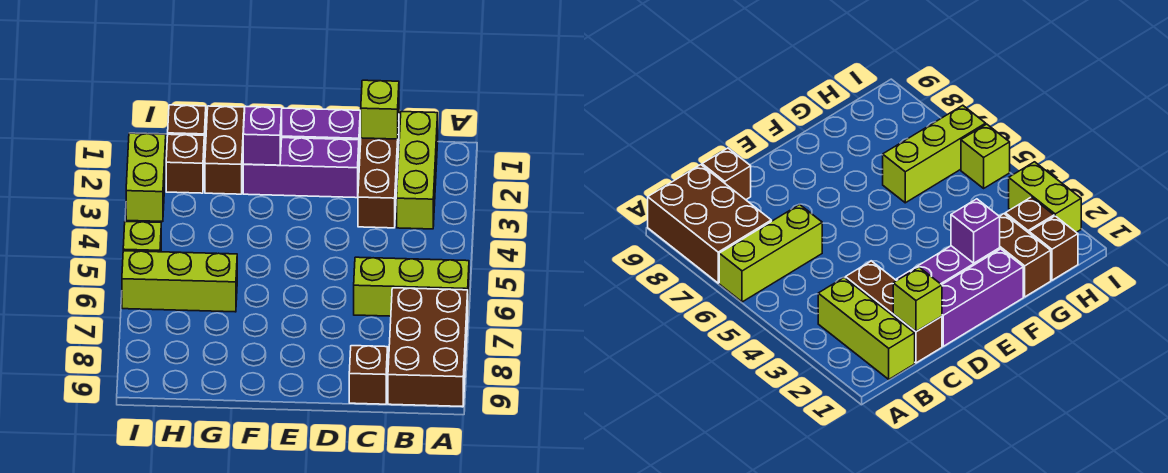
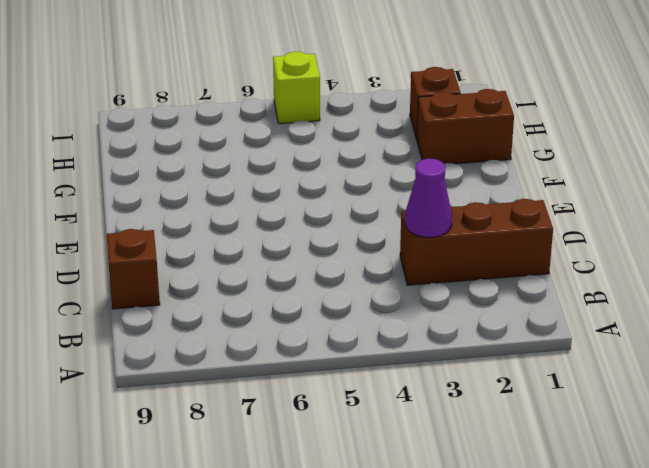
purple 1x1 cone [405,158,452,237] -> none
none -> lime 1x3 brick [354,257,469,316]
none -> brown 2x3 brick [388,288,468,407]
none -> lime 1x3 brick [397,112,438,229]

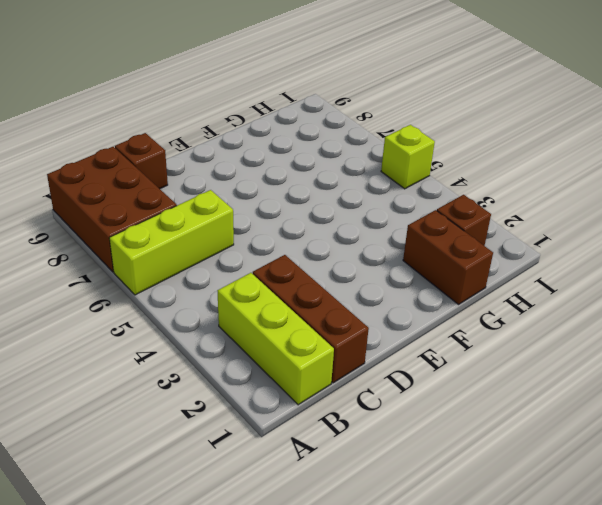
none -> purple 1x3 brick [282,108,360,157]
none -> purple 1x3 brick [243,138,359,198]
none -> lime 1x3 brick [122,251,237,312]

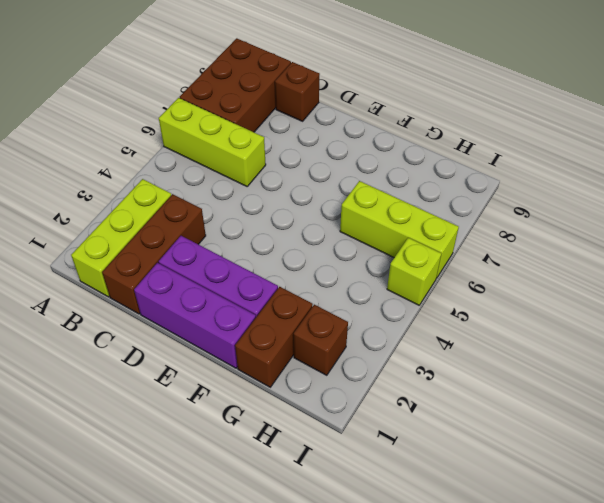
none -> brown 1x1 brick [168,105,206,162]
none -> lime 1x2 brick [126,133,166,222]
none -> lime 1x1 brick [361,80,399,139]

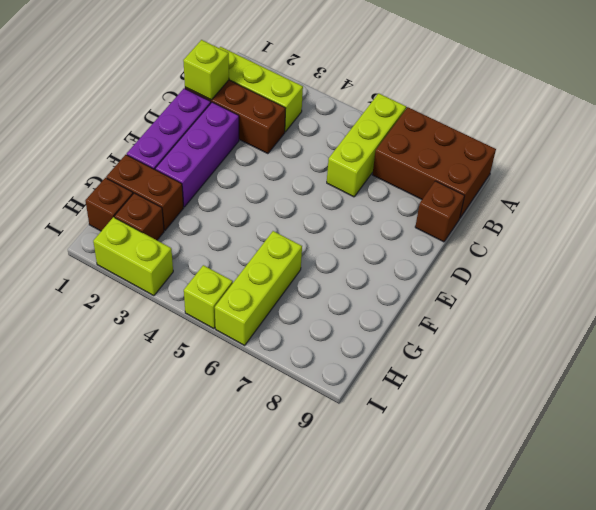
none -> purple 1x1 brick [243,106,282,165]

